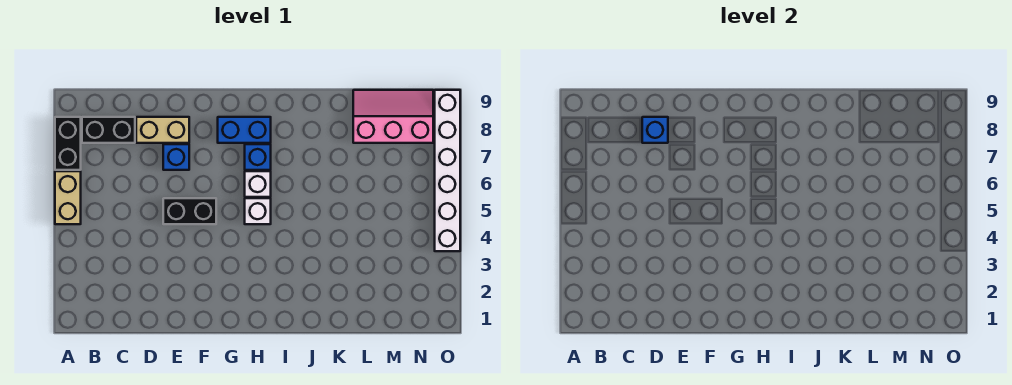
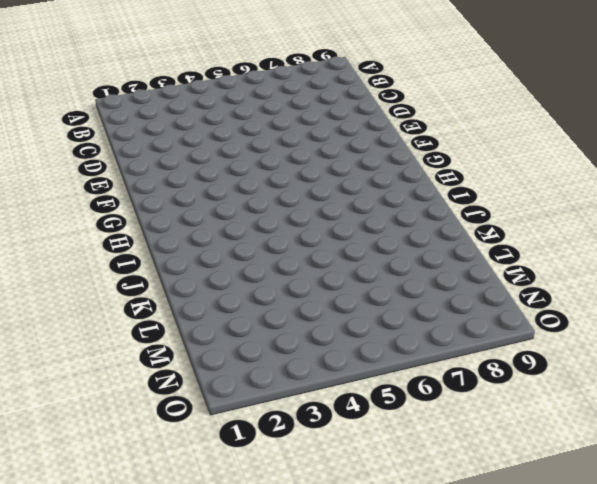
none -> tan 1x2 brick [55,171,81,224]
none -> black 1x2 brick [55,117,81,170]
none -> black 1x2 brick [82,117,135,143]

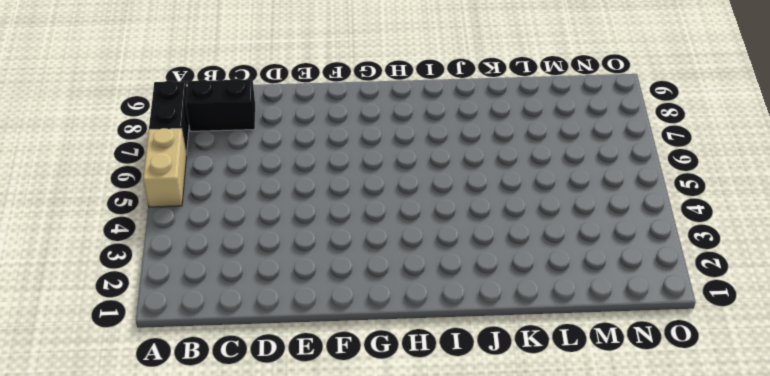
none -> tan 1x2 brick [136,117,189,143]
none -> black 1x2 brick [163,198,216,224]
none -> blue 1x1 brick [163,144,189,170]

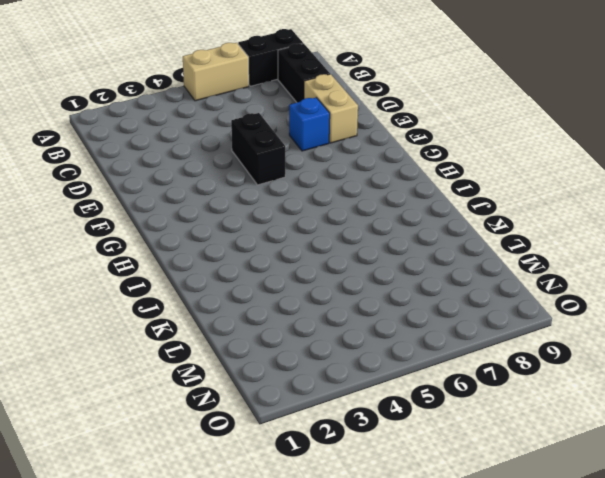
none -> blue 1x2 brick [218,117,271,143]
none -> white 1x1 brick [245,198,271,224]
none -> white 1x1 brick [245,171,271,197]

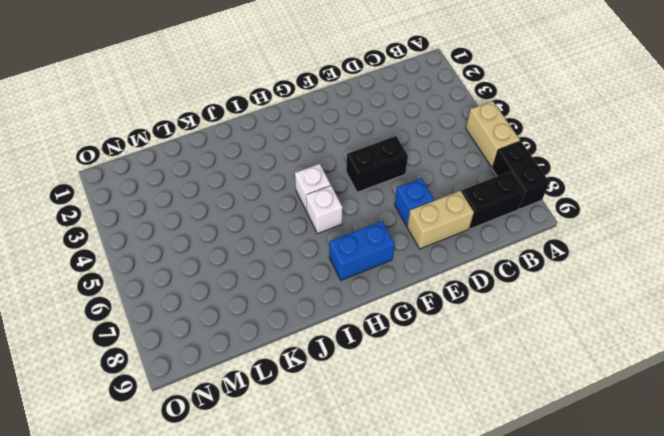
none -> blue 1x1 brick [245,144,271,170]
none -> pink 2x3 slope [353,90,433,143]
none -> white 1x6 brick [435,90,460,251]

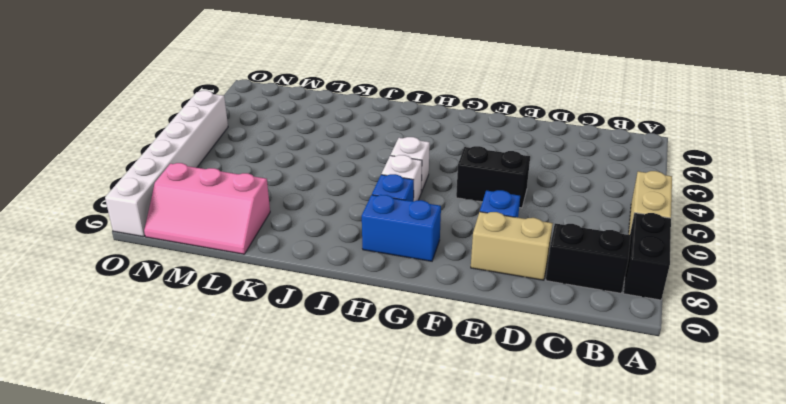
none -> blue 1x1 brick [642,117,668,143]

